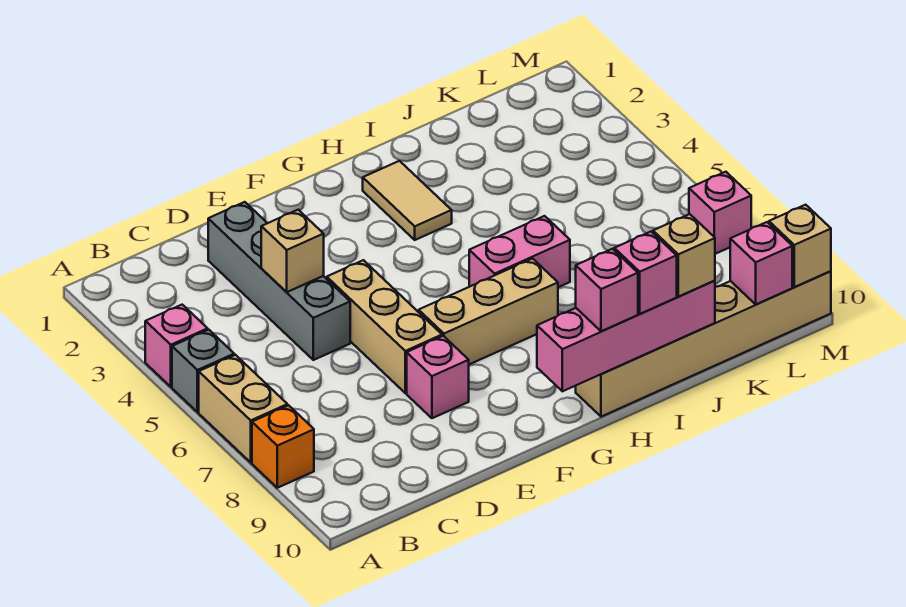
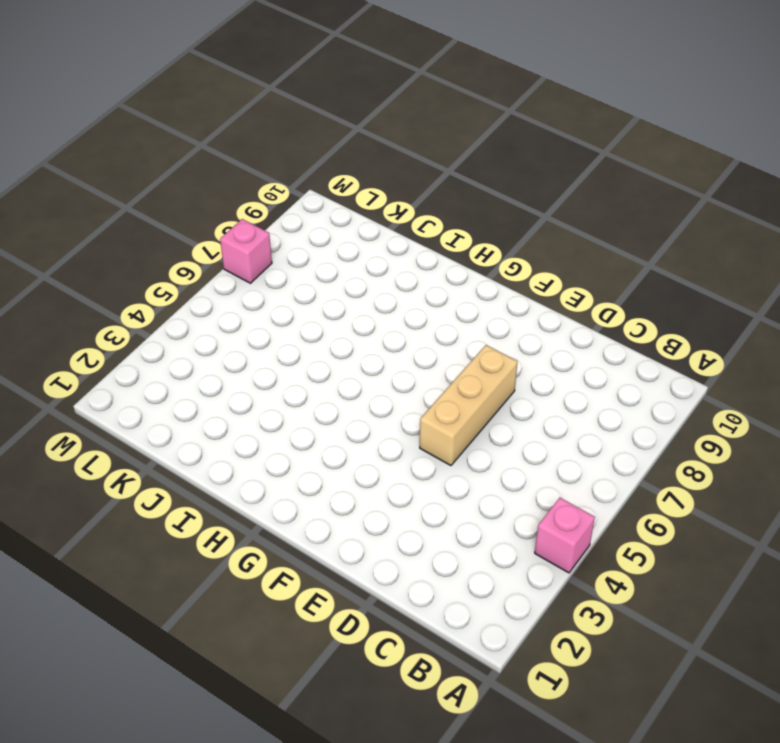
none -> grey 1x1 brick [172,330,234,412]
none -> tan 1x2 brick [199,355,287,462]
none -> orange 1x1 brick [252,405,314,488]

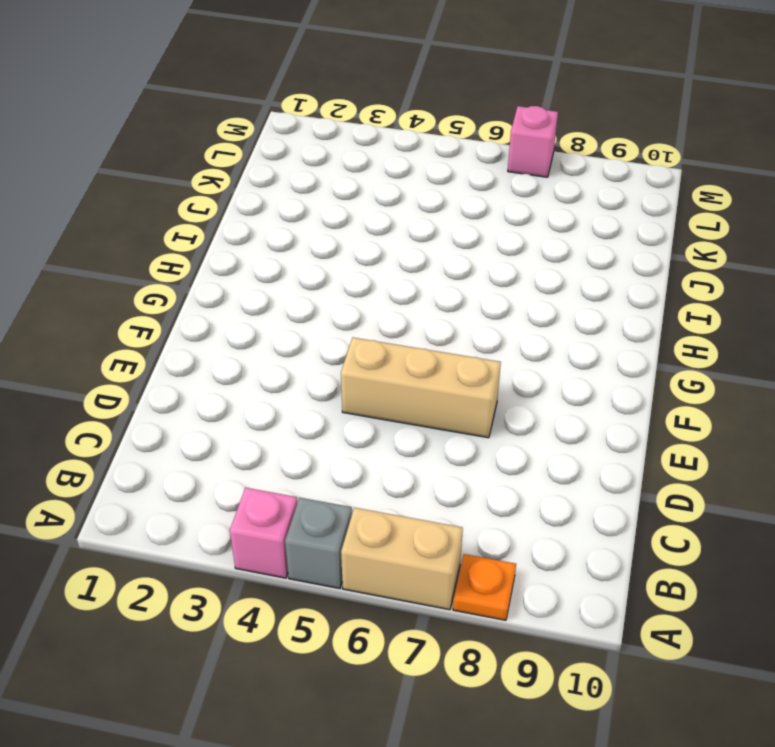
orange 1x1 plate [453,554,516,620] -> orange 1x1 brick [252,405,314,488]
none -> grey 1x4 brick [208,202,350,360]
none -> pink 1x1 brick [407,336,469,418]
none -> tan 1x3 brick [419,259,558,364]

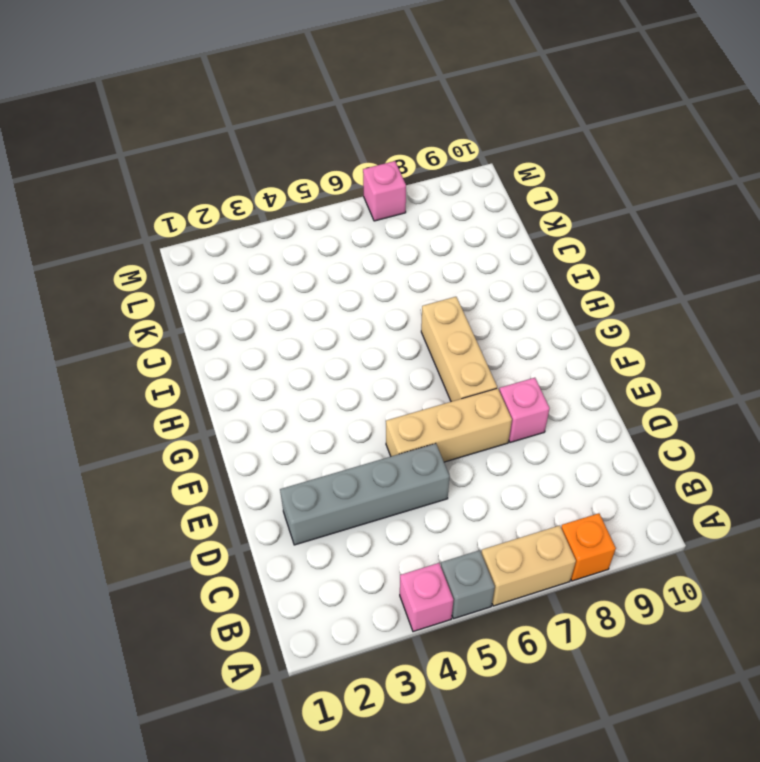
none -> tan 1x2 tile [363,161,452,240]
none -> pink 1x2 brick [469,216,570,287]
none -> tan 1x6 brick [576,271,831,417]

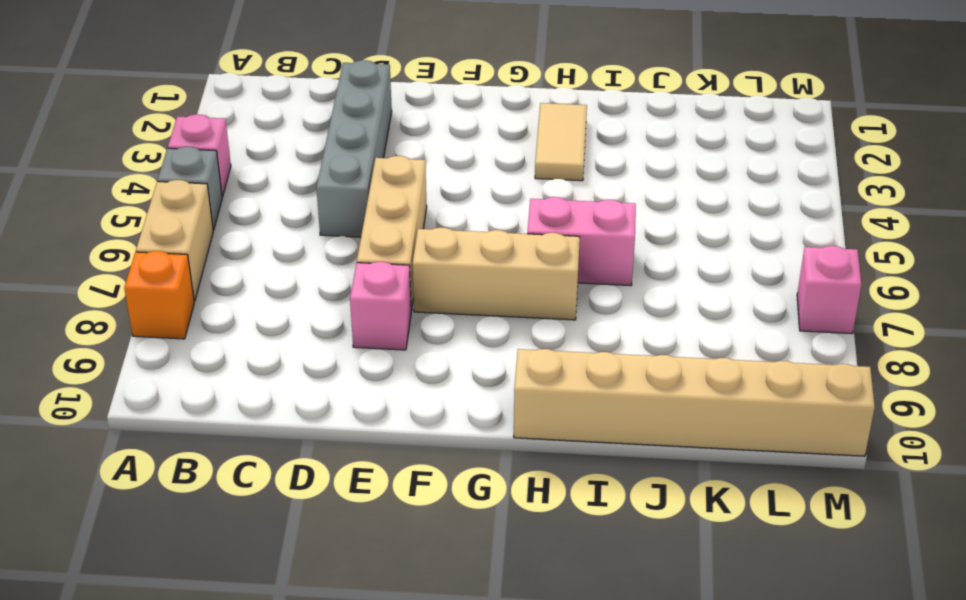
none -> tan 1x1 brick [261,210,324,292]
none -> pink 1x4 brick [537,281,715,391]
none -> pink 1x1 brick [730,222,792,304]

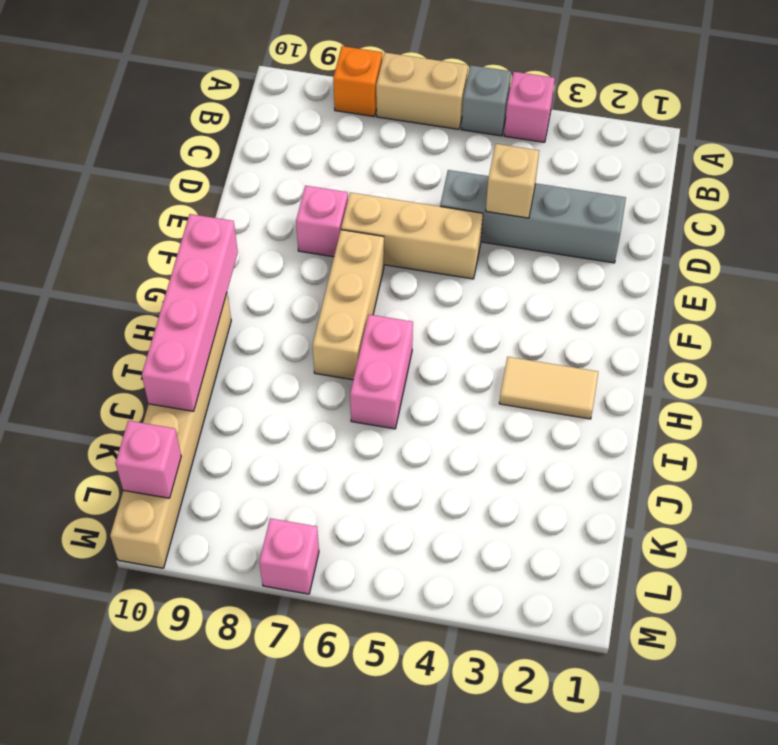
none -> tan 1x1 brick [769,205,831,287]
none -> pink 1x1 brick [576,249,638,331]
none -> pink 1x1 brick [614,232,677,314]

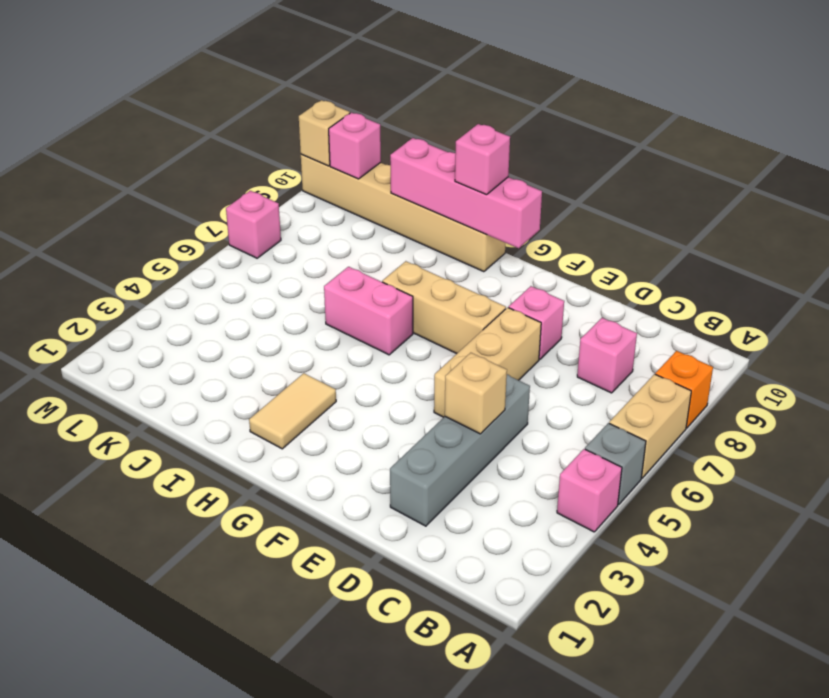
pink 1x1 brick [577,318,637,393] -> pink 1x1 brick moved to [614,232,677,314]
none -> tan 1x1 brick [653,214,715,297]

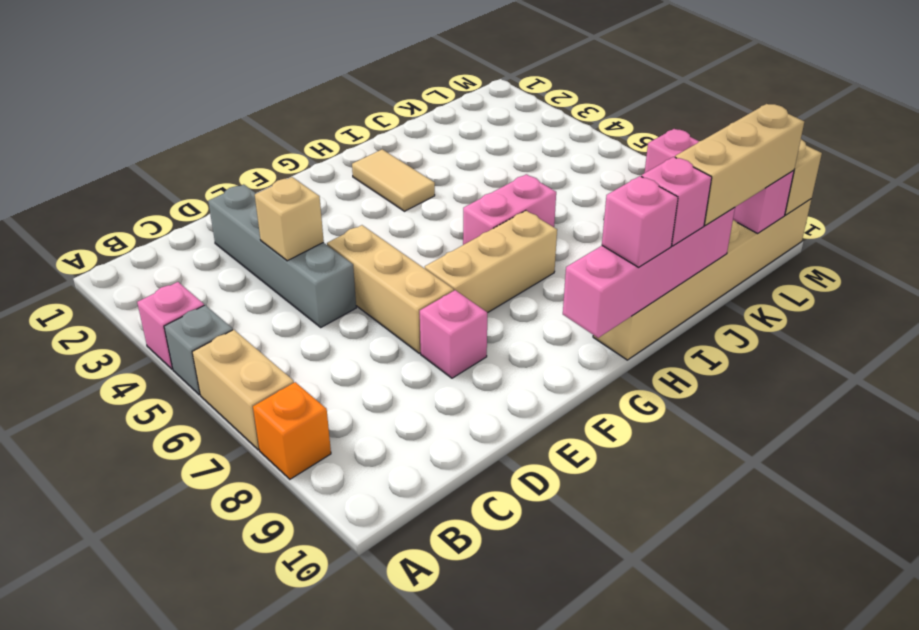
tan 1x3 brick [675,104,804,226] -> tan 1x1 brick [653,214,715,297]

